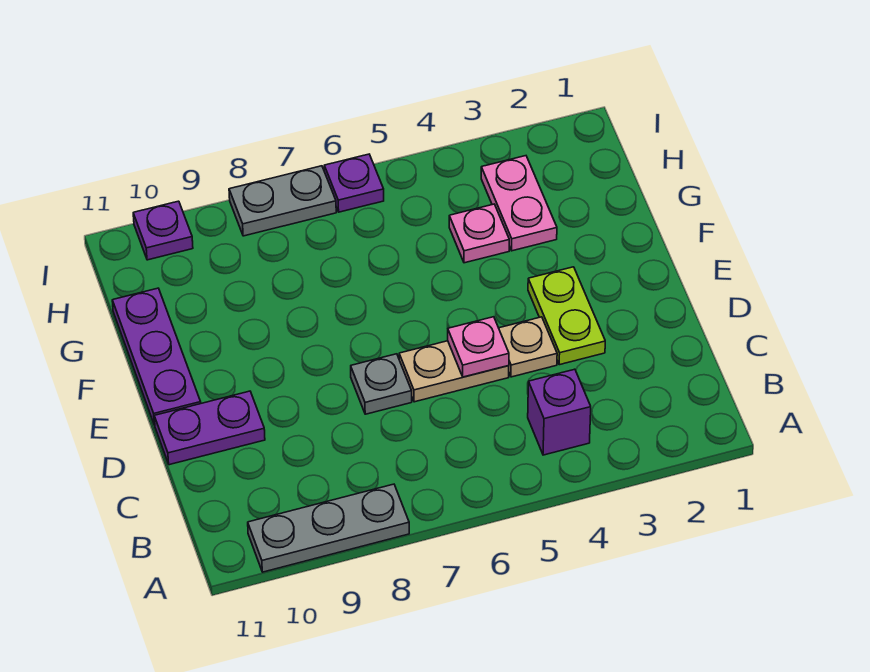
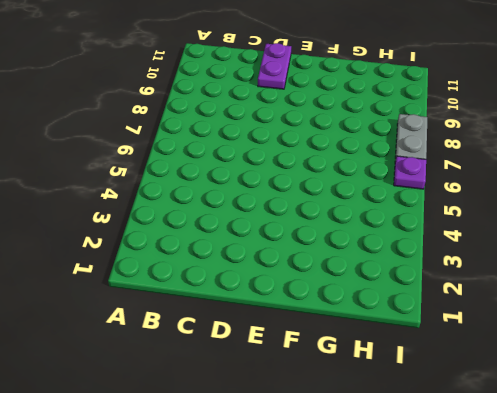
none -> grey 1x3 plate [248,484,409,572]
none -> purple 1x1 brick [528,369,591,455]
none -> lime 1x2 plate [528,267,605,365]

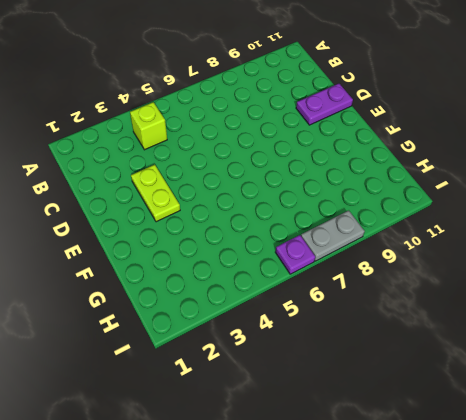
lime 1x1 brick [130,102,167,150] -> purple 1x1 brick [528,369,591,455]
none -> grey 1x3 plate [248,484,409,572]
none -> tan 1x1 plate [499,317,557,377]
none -> tan 1x2 plate [399,341,509,402]

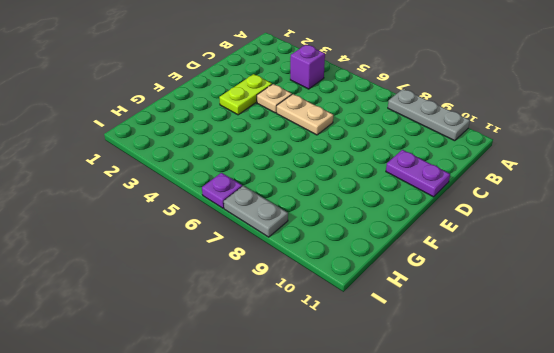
none -> grey 1x1 plate [351,354,412,414]
none -> purple 1x3 plate [112,288,201,425]
none -> pink 1x2 plate [481,156,557,251]

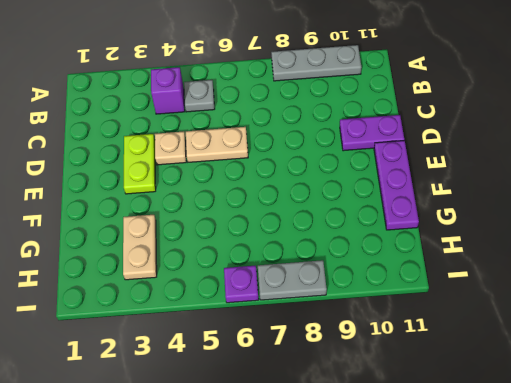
grey 1x1 plate [184,80,214,112] -> grey 1x1 plate moved to [351,354,412,414]
tan 1x2 plate [123,215,157,280] -> pink 1x2 plate [481,156,557,251]
none -> pink 1x1 plate [449,204,509,263]
none -> purple 1x1 plate [133,201,193,260]
none -> pink 1x1 plate [448,317,509,377]

